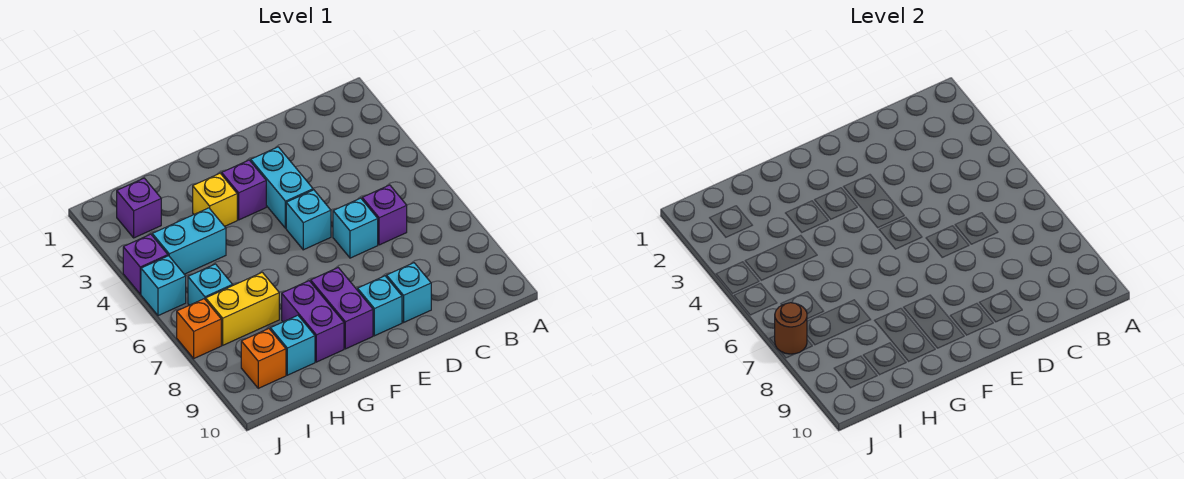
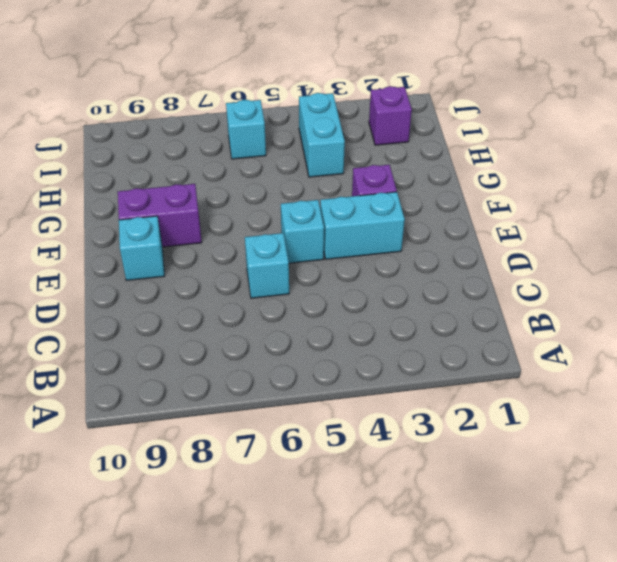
none -> purple 1x1 brick [362,185,407,245]
none -> cyan 1x1 brick [387,263,431,322]
none -> yellow 1x1 brick [193,173,237,226]

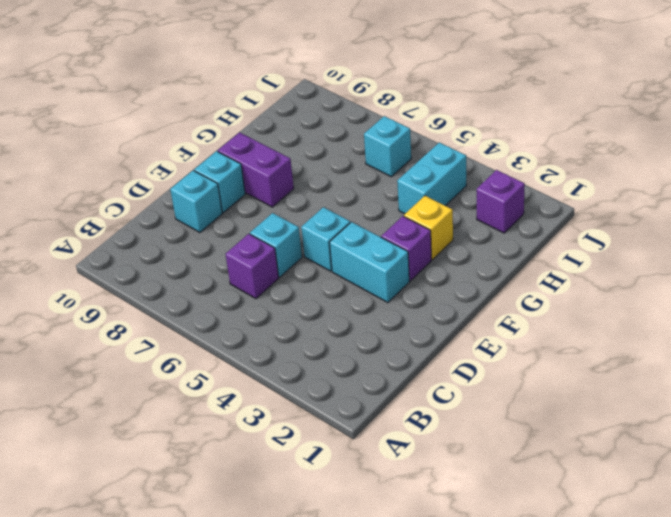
none -> purple 1x2 brick [282,281,344,362]
none -> yellow 1x2 brick [206,272,279,345]
none -> cyan 1x1 brick [270,315,315,375]

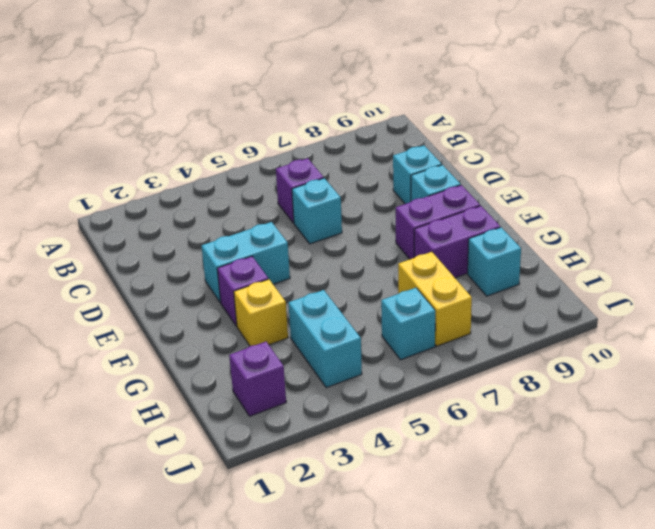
none -> cyan 1x1 brick [286,190,331,250]
none -> orange 1x1 brick [241,329,286,388]
none -> purple 1x1 brick [123,234,168,294]

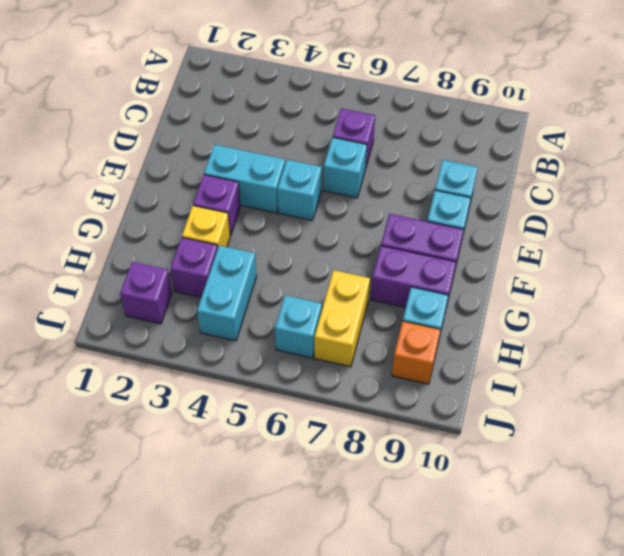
purple 1x1 brick [170,237,218,297] -> purple 1x1 brick moved to [123,234,168,294]
none -> cyan 1x1 brick [141,256,186,316]
none -> orange 1x1 brick [177,299,221,358]
none -> brown 1x1 round brick [775,303,807,354]

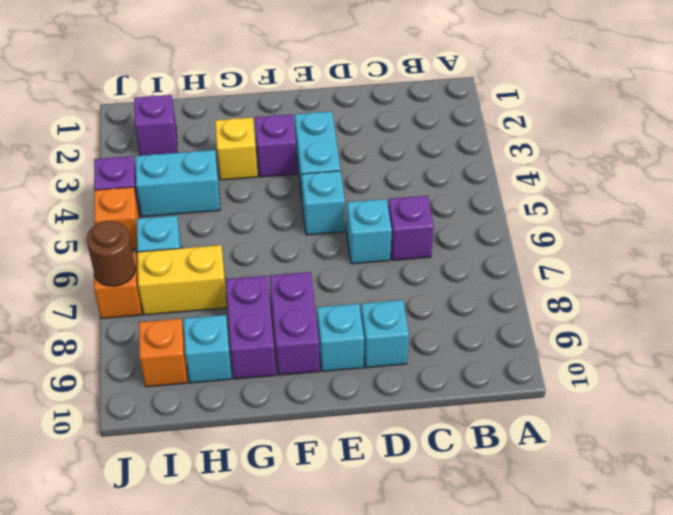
orange 1x1 brick [94,187,140,249] -> cyan 1x1 brick [141,256,186,316]

